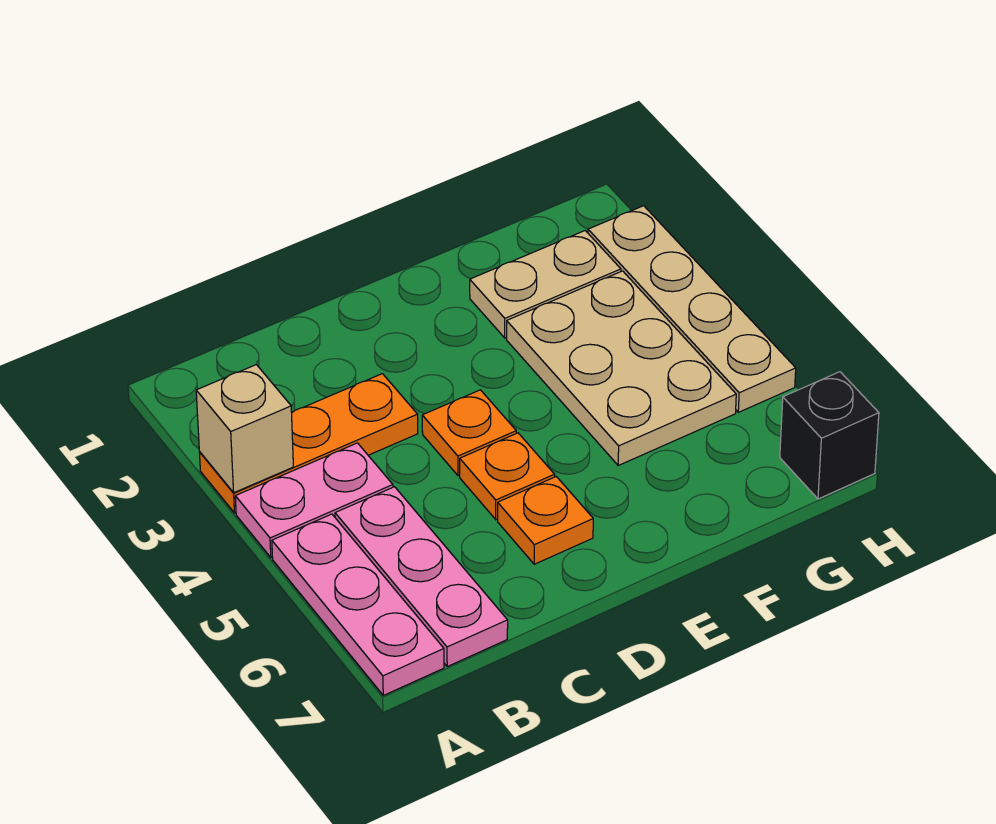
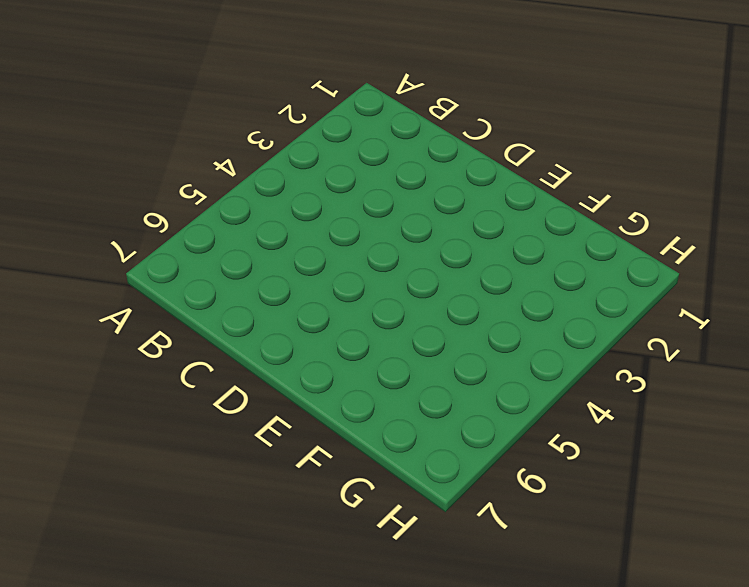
none -> orange 1x3 plate [199,374,418,513]
none -> pink 1x2 plate [235,443,393,558]
none -> pink 1x3 plate [272,514,444,695]

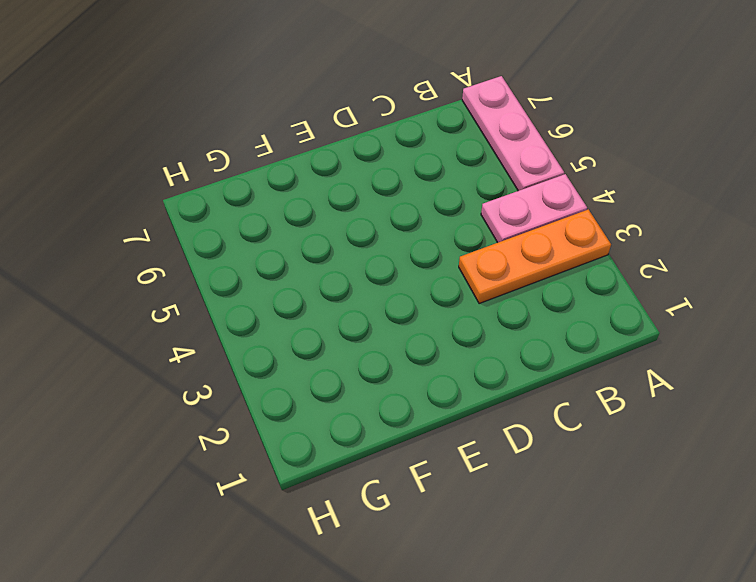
none -> pink 1x3 plate [335,487,508,666]
none -> orange 1x1 plate [422,390,516,476]
none -> orange 1x1 plate [460,433,555,520]

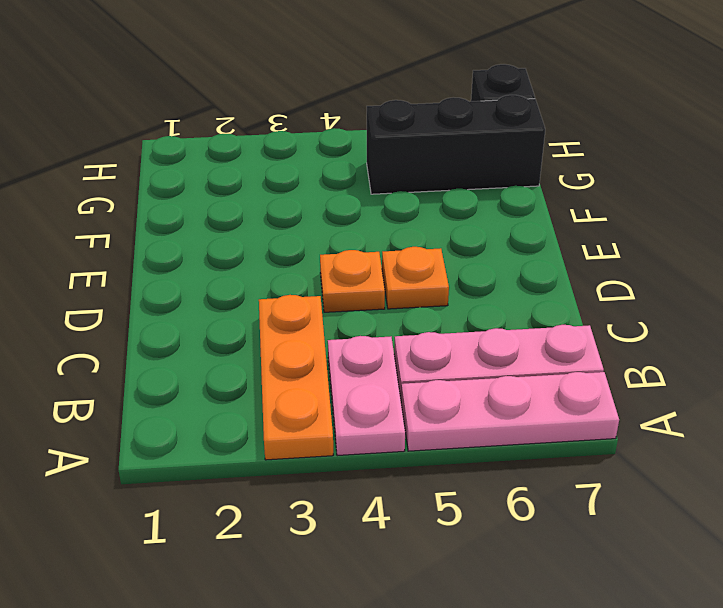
black 1x3 brick [367,95,545,194] -> tan 2x3 plate [507,271,736,465]
none -> orange 1x1 plate [498,477,593,564]
none -> tan 1x2 plate [470,231,621,338]
none -> tan 1x4 plate [588,206,796,412]

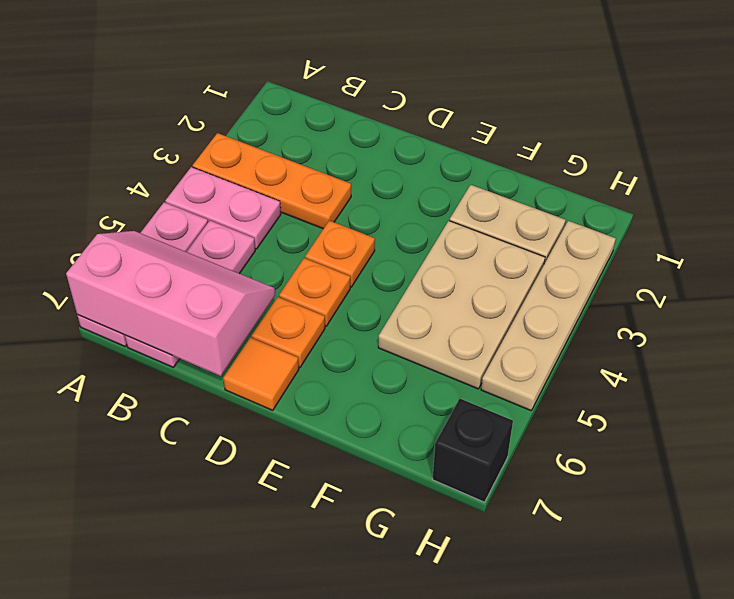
pink 2x3 slope [66,231,275,376] -> none
orange 1x1 tile [223,338,299,410] -> none
none -> tan 1x1 brick [196,365,293,493]

